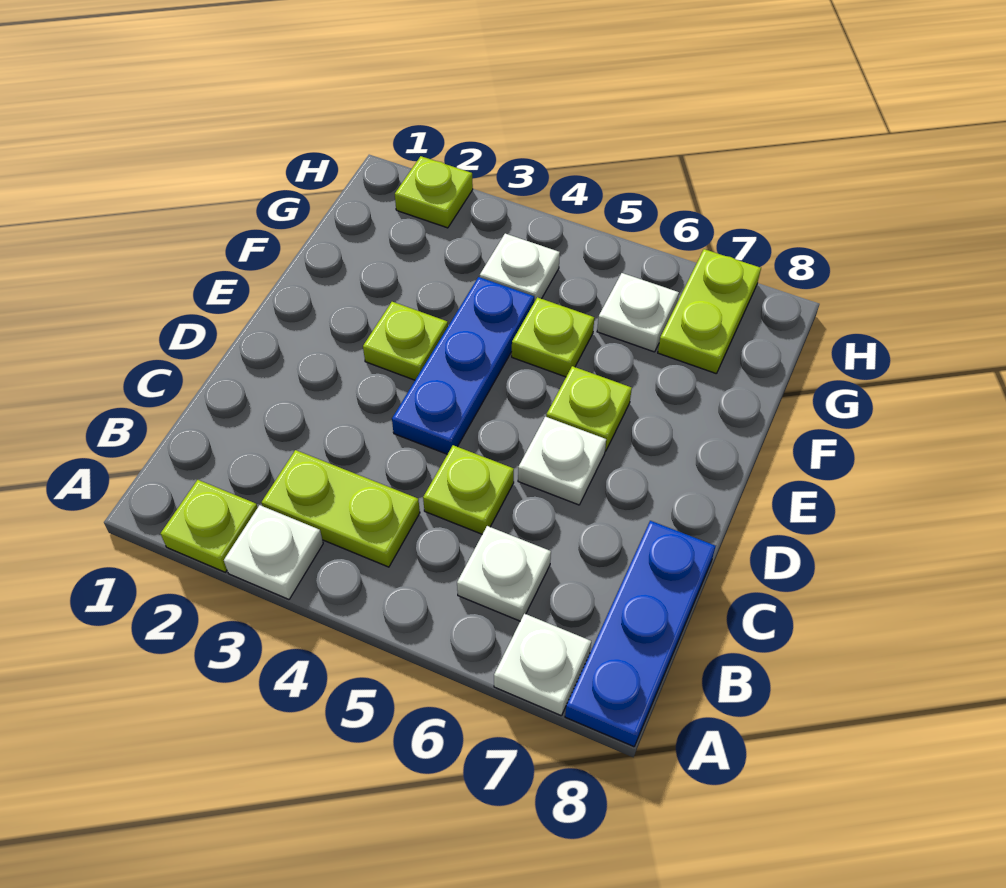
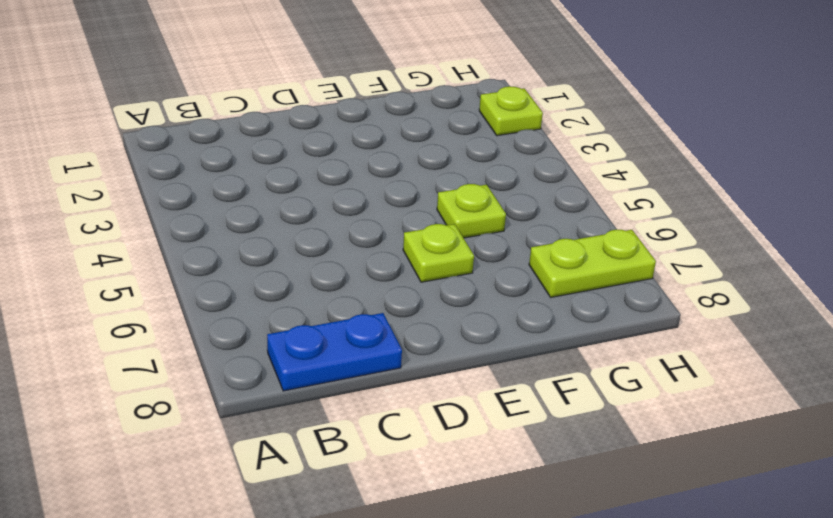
blue 1x2 plate [267,313,402,391] -> blue 1x3 plate [565,521,716,747]
none -> lime 1x1 plate [161,480,258,572]
none -> white 1x1 plate [224,505,323,599]
none -> white 1x1 plate [494,614,591,716]

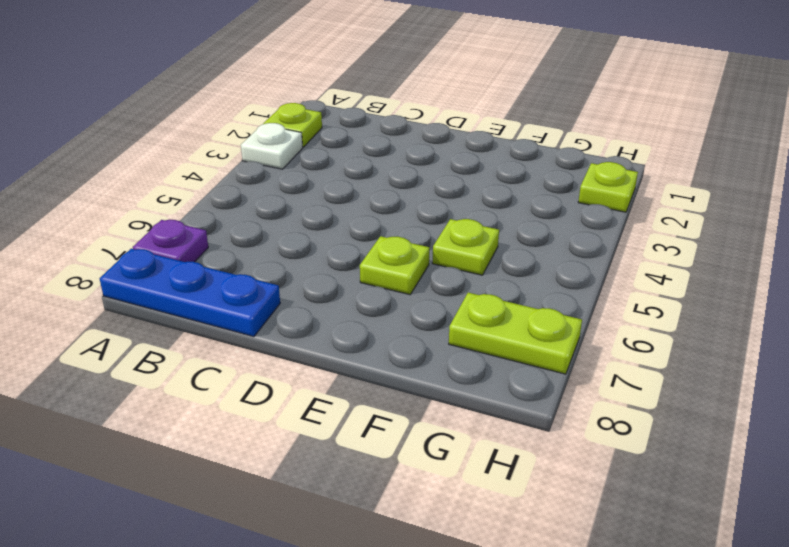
purple 1x1 plate [133,220,208,262] -> white 1x1 plate [494,614,591,716]
none -> lime 1x2 plate [261,450,420,567]
none -> white 1x1 plate [457,526,551,621]
none -> lime 1x1 plate [423,445,514,534]

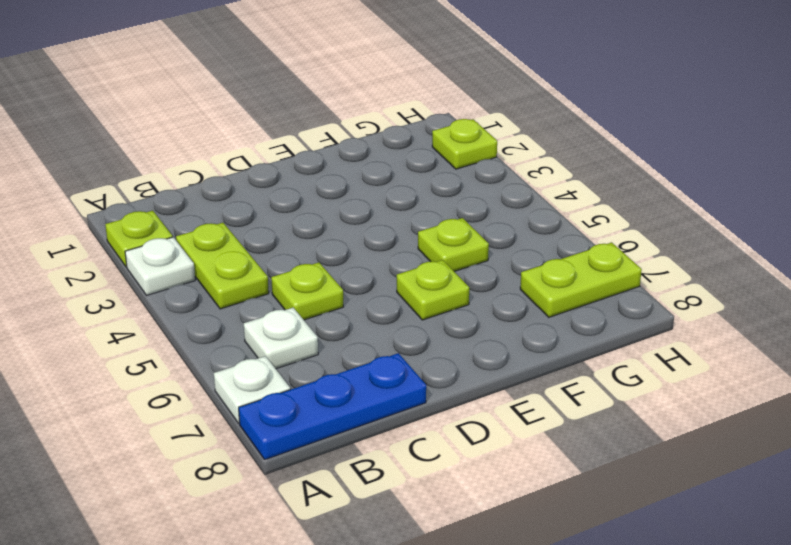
none -> blue 1x3 plate [392,277,534,454]
none -> white 1x1 plate [518,417,606,505]
none -> lime 1x1 plate [363,302,448,380]

